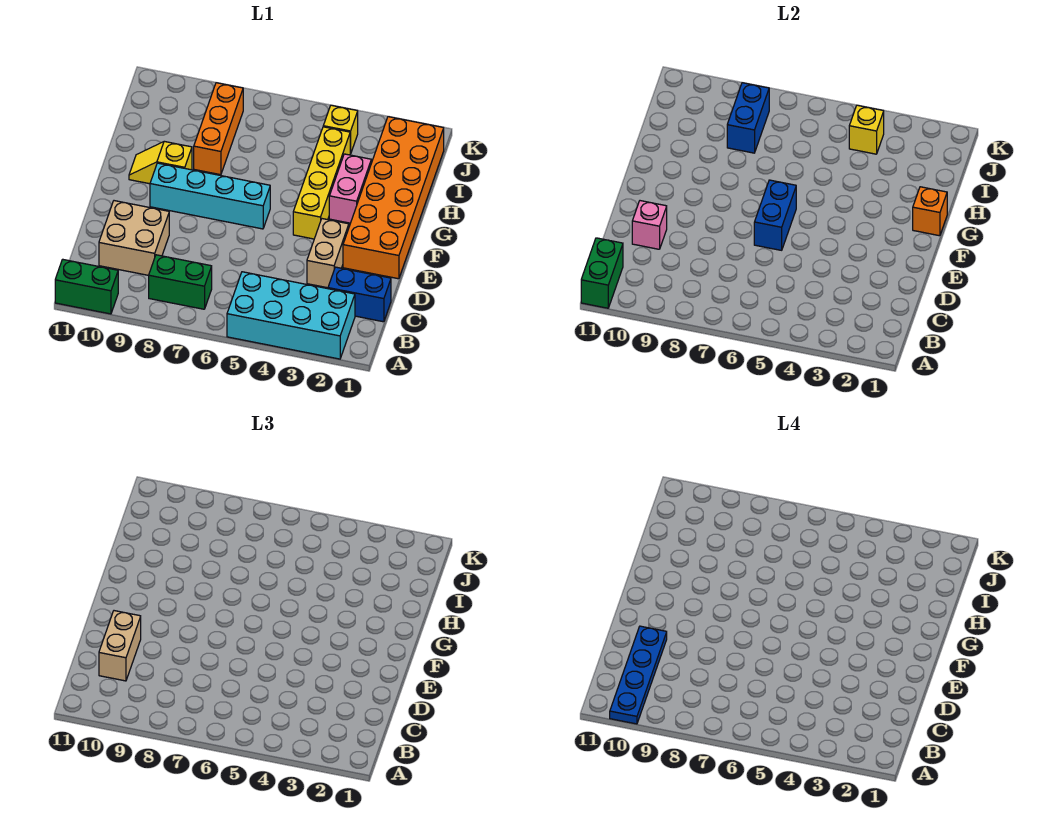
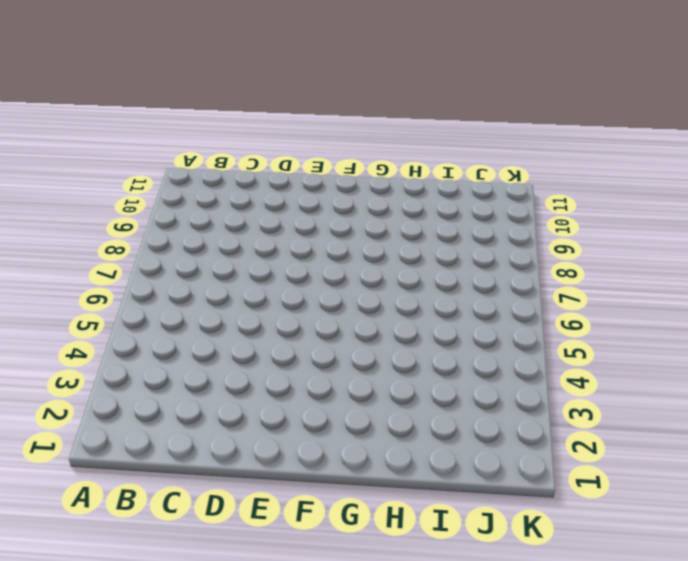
none -> cyan 2x4 brick [227,272,355,359]
none -> green 1x2 brick [55,259,118,314]
none -> green 1x2 brick [149,255,212,309]

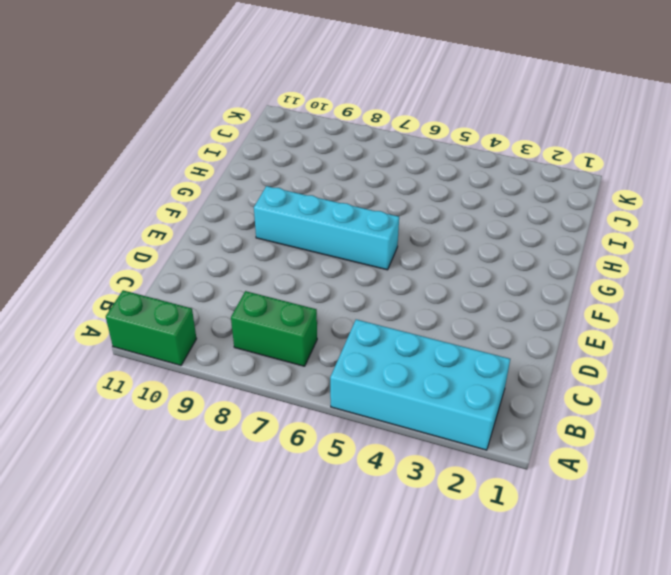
none -> blue 1x2 brick [328,267,391,322]
none -> tan 2x2 brick [99,201,169,275]
none -> tan 1x2 brick [307,219,349,288]

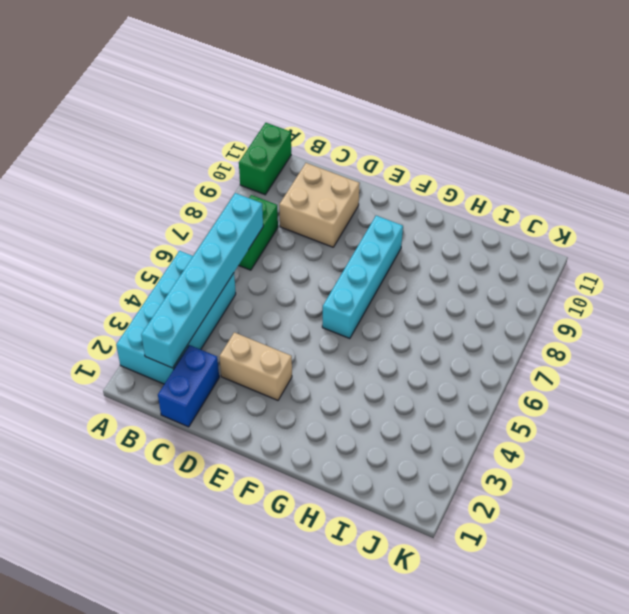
cyan 1x6 brick [141,193,263,368] -> none
none -> orange 2x6 brick [343,117,444,279]
none -> yellow 1x4 brick [293,127,350,239]
none -> pink 1x2 brick [329,154,371,223]

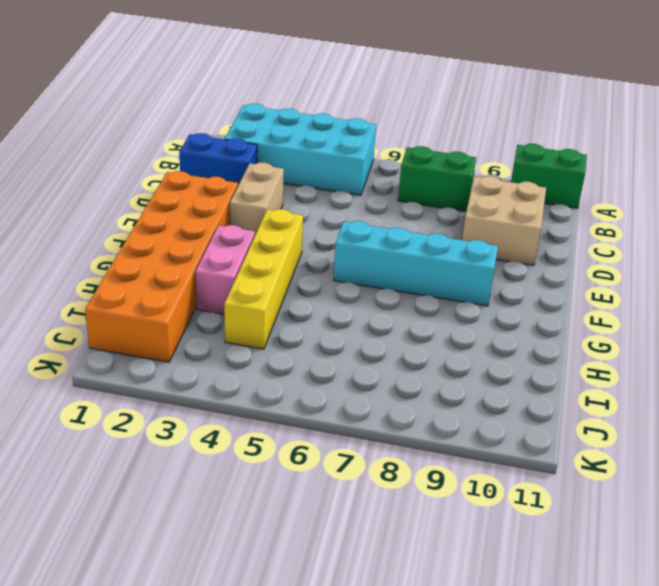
none -> yellow 1x2 slope [129,141,192,184]
none -> orange 1x3 brick [194,83,243,175]
none -> yellow 1x1 brick [323,105,358,154]

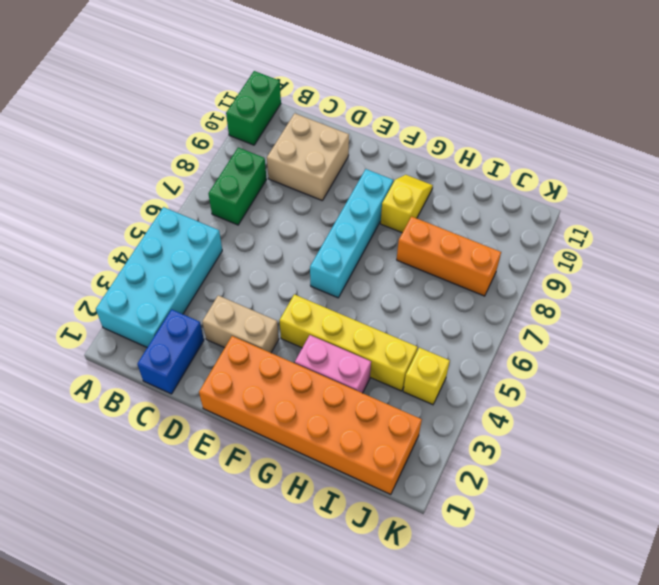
none -> green 1x2 brick [581,238,623,308]
none -> pink 1x1 brick [632,201,667,249]
none -> blue 1x2 brick [754,180,796,250]

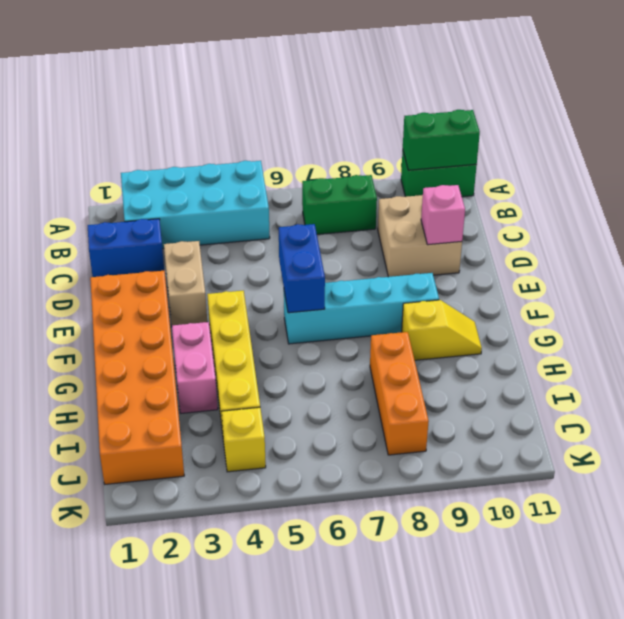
green 1x2 brick [403,110,480,170] -> green 1x2 brick turned to [581,238,623,308]
none -> orange 1x1 brick [913,187,947,236]
none -> blue 1x2 brick [727,83,769,153]
none -> yellow 1x1 brick [849,105,884,154]

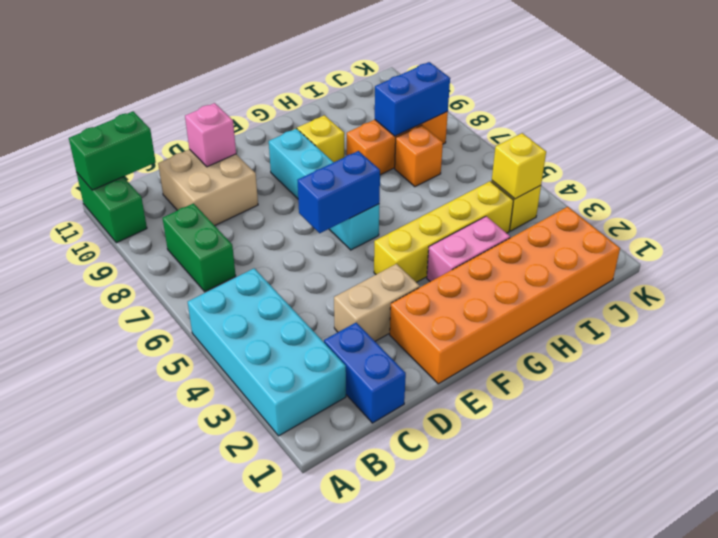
orange 1x1 brick [395,125,443,187] -> orange 1x1 brick moved to [913,187,947,236]
none -> tan 1x2 brick [99,611,141,681]
none -> blue 1x4 plate [610,626,667,724]

